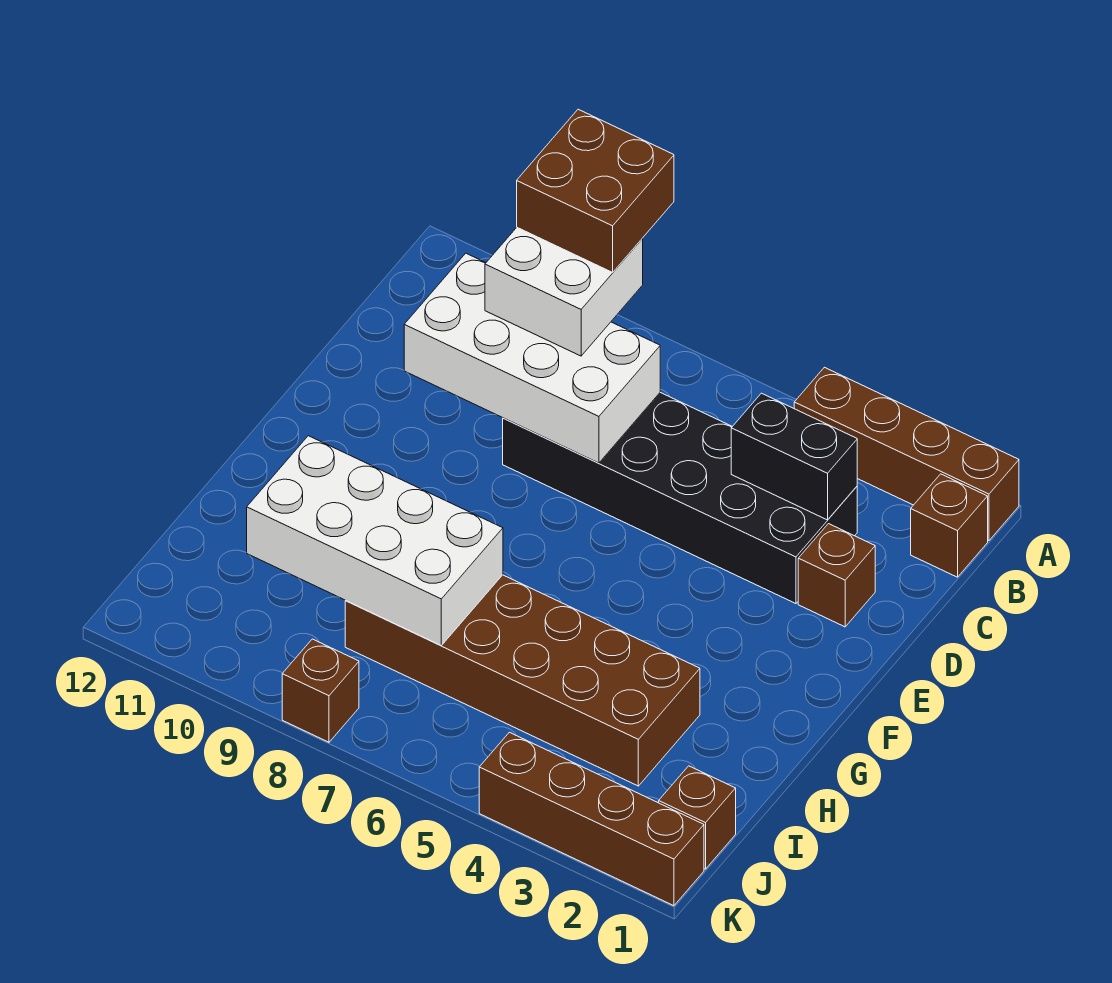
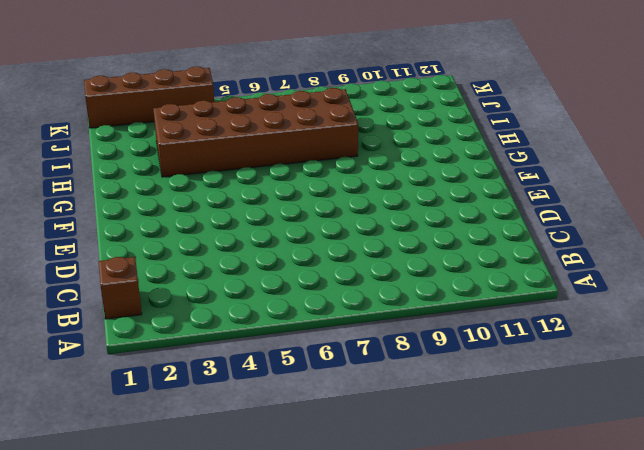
none -> brown 1x4 brick [794,367,1019,541]
none -> black 2x6 brick [503,393,857,604]
none -> brown 1x1 brick [798,524,875,627]

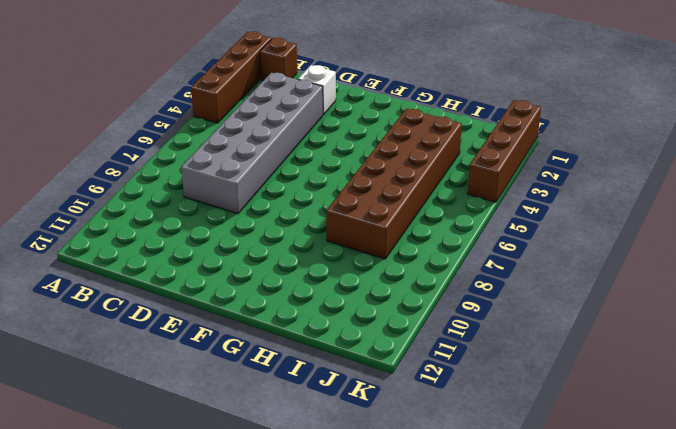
grey 2x6 brick [181,73,323,214] -> black 2x6 brick [503,393,857,604]
white 1x1 brick [298,65,336,115] -> brown 1x1 brick [798,524,875,627]
none -> brown 1x1 brick [659,766,736,869]
none -> brown 1x1 brick [282,639,359,742]
none -> black 1x2 brick [731,393,857,520]

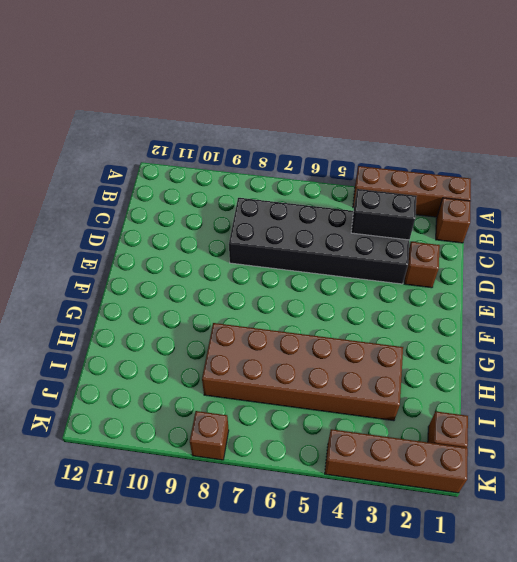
none -> white 2x4 brick [404,253,660,463]
none -> white 2x4 brick [247,436,503,645]
none -> white 2x2 brick [485,228,643,356]

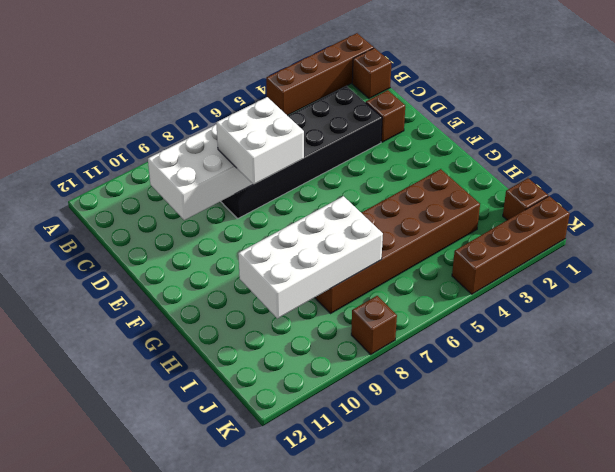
white 2x2 brick [216,97,304,185] -> white 2x2 brick moved to [485,228,643,356]
none -> black 1x2 brick [731,393,857,520]
none -> brown 2x2 brick [517,109,674,272]

